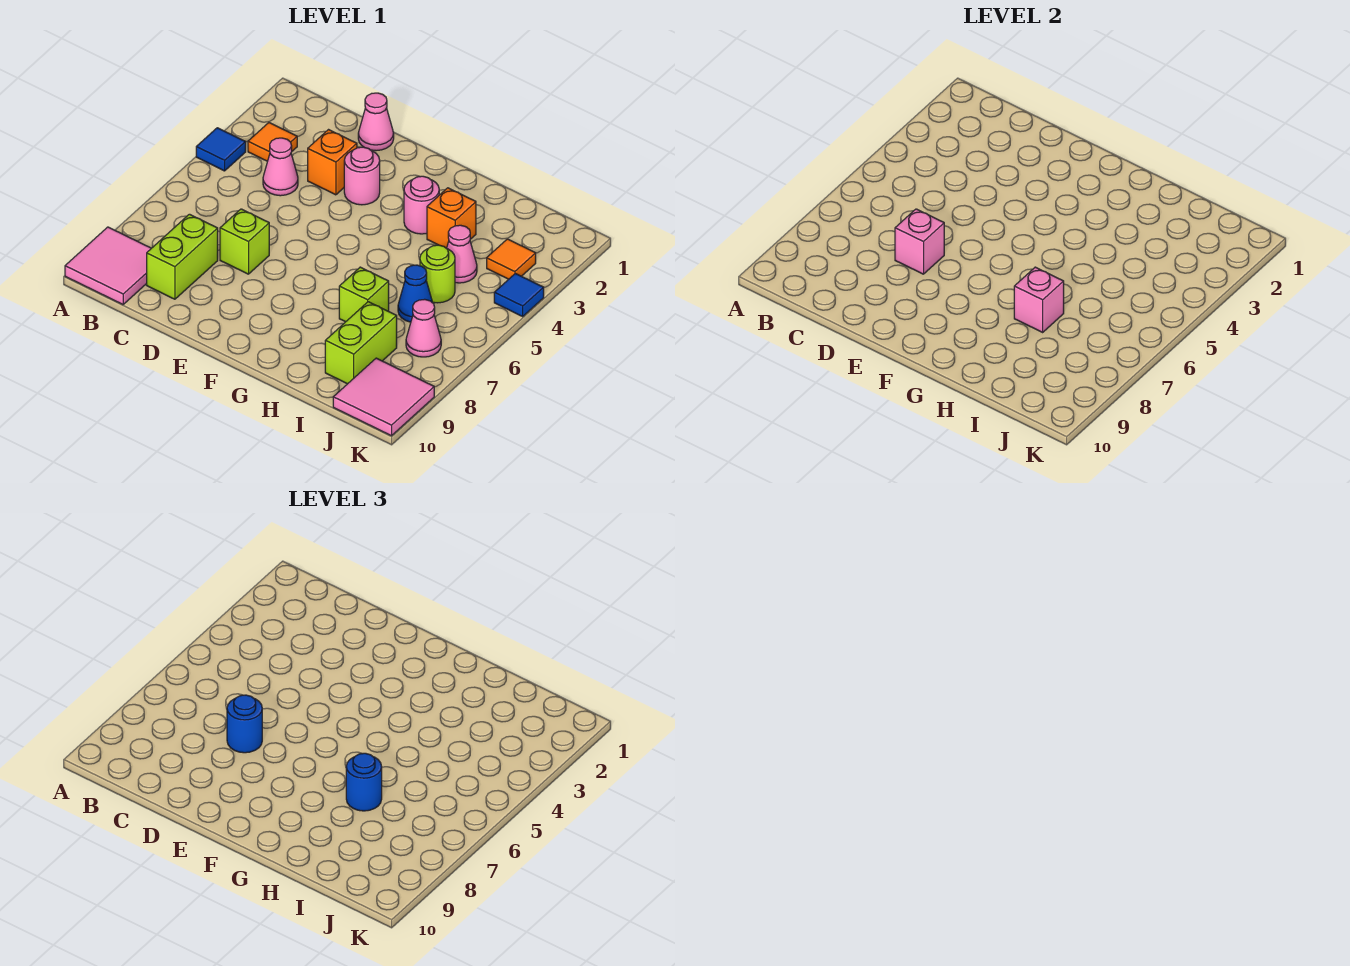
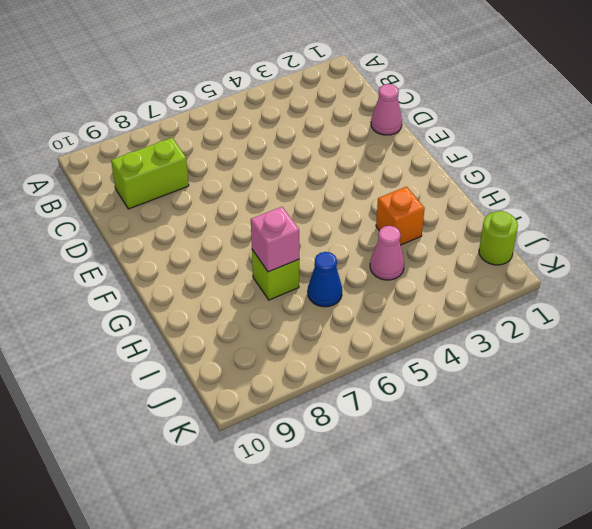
lime 1x1 round brick [479,211,518,265] -> lime 1x1 round brick moved to [420,245,455,303]
none -> blue 1x1 tile [196,128,246,171]
none -> pink 2x2 tile [65,227,151,304]
none -> orange 1x1 tile [248,123,297,161]

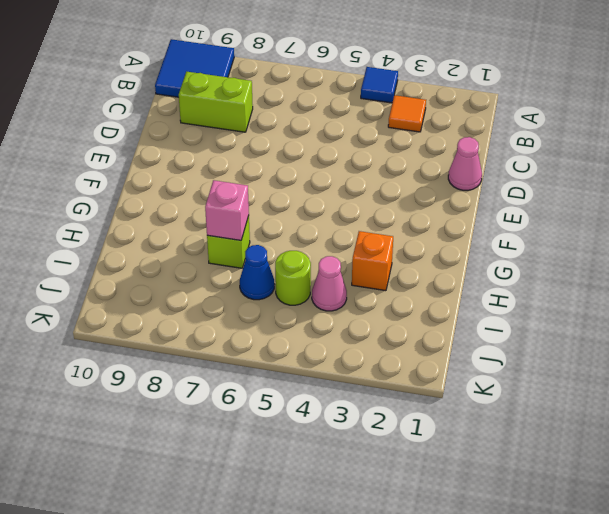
blue 2x2 tile [155,39,234,97] -> pink 2x2 tile [65,227,151,304]
none -> pink 1x1 cone [263,138,298,196]
none -> orange 1x1 brick [308,130,357,195]
none -> lime 1x1 brick [220,209,269,274]

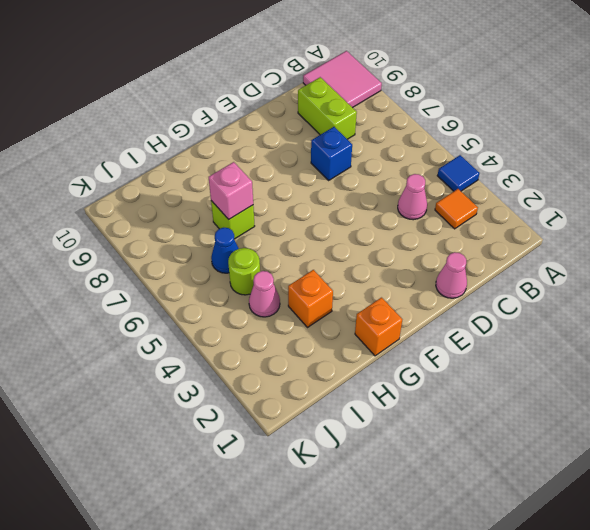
blue 1x1 brick [311,127,352,180] -> lime 1x1 brick [220,209,269,274]
orange 1x1 brick [355,298,402,356] -> orange 1x1 brick moved to [308,130,357,195]
none -> pink 1x1 round brick [344,147,380,205]
none -> pink 1x1 round brick [404,176,439,234]
none -> lime 1x2 brick [325,302,397,384]

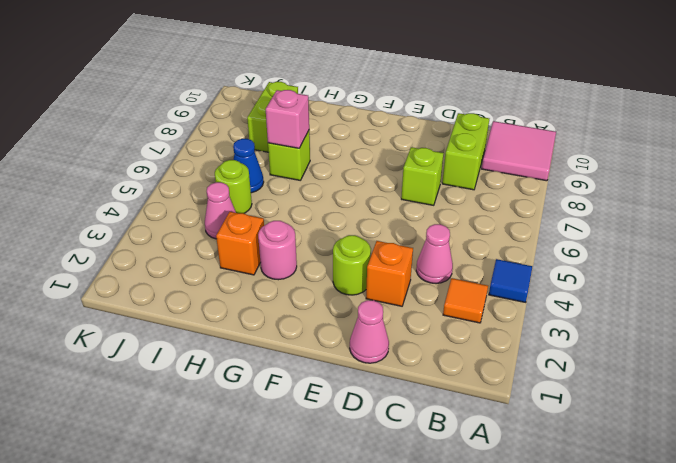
lime 1x1 round brick [333,235,371,295] -> pink 1x1 round brick [344,147,380,205]
none -> orange 1x1 tile [487,239,536,279]
none -> pink 1x1 cone [406,299,441,357]
none -> pink 2x2 tile [333,358,434,436]

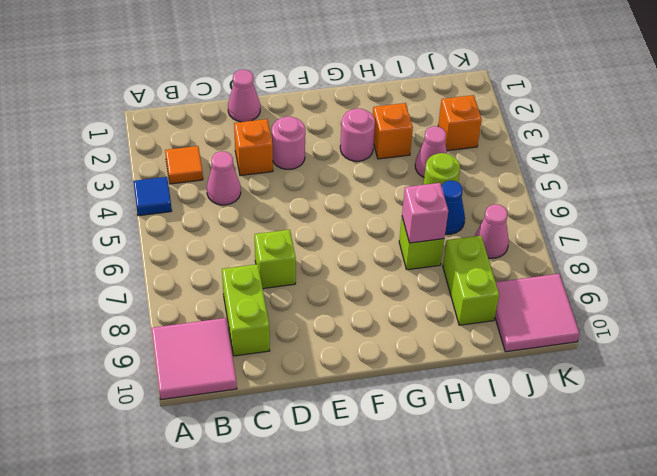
orange 1x1 brick [438,95,482,151] -> orange 1x1 tile [487,239,536,279]
none -> blue 1x1 tile [494,273,544,316]
none -> pink 1x1 brick [895,209,944,274]
none -> blue 1x1 round brick [227,695,262,753]

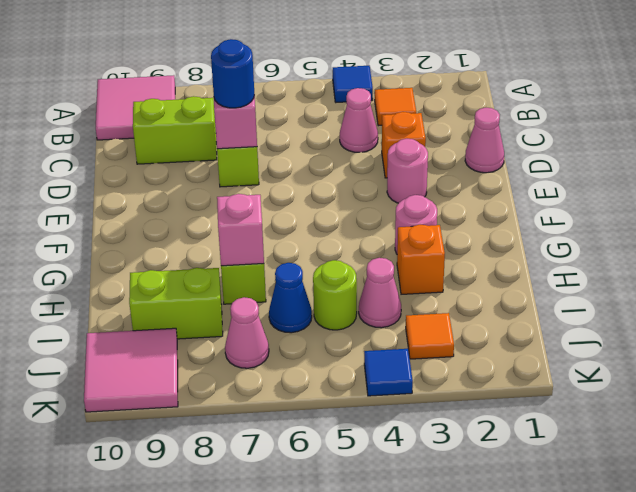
none -> blue 1x1 round brick [346,753,382,811]

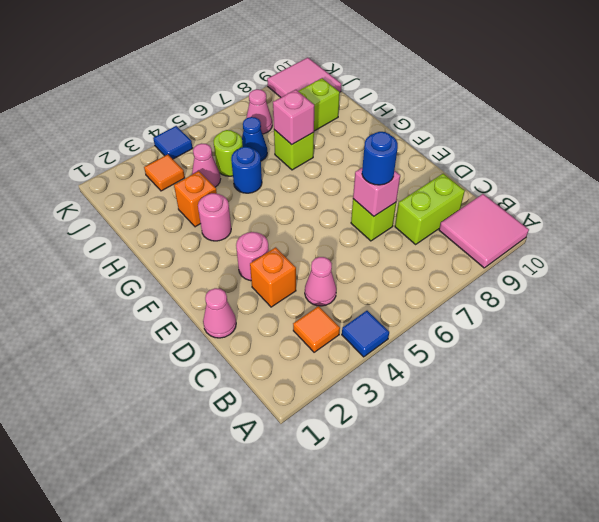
blue 1x1 round brick [231,147,262,193] -> blue 1x1 round brick moved to [346,753,382,811]

